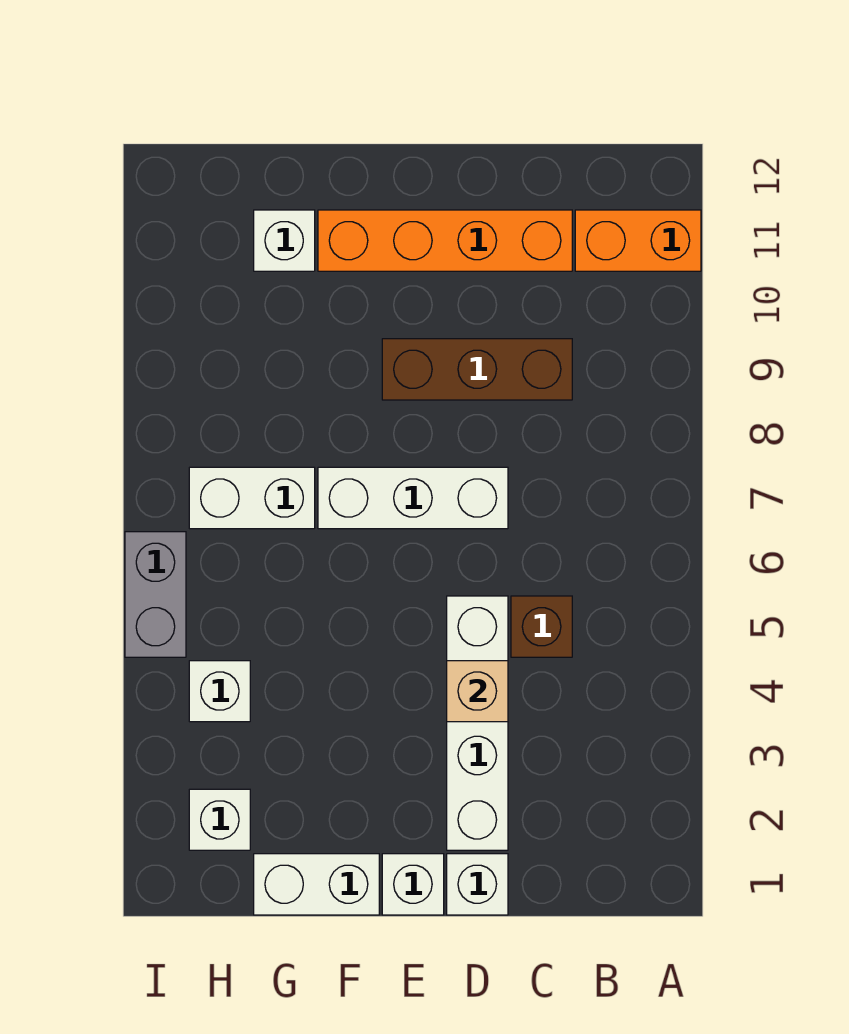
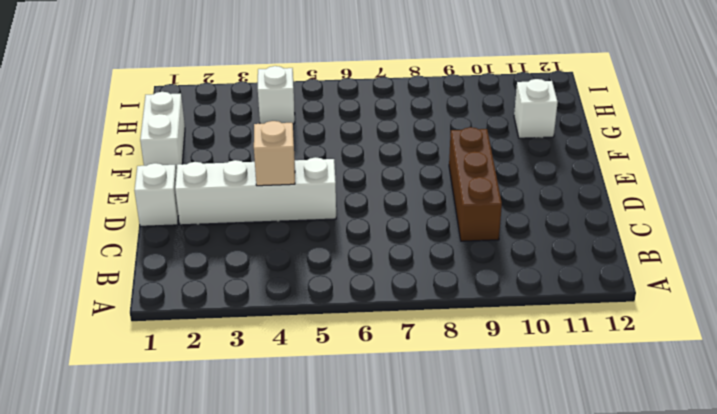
none -> orange 1x2 brick [575,210,701,271]
none -> brown 1x1 brick [511,596,572,657]
none -> orange 1x4 brick [318,210,572,271]

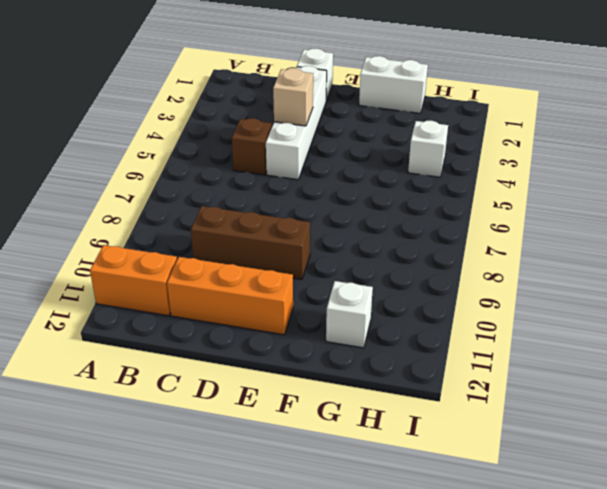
orange 1x3 brick [167,257,293,335] -> orange 1x4 brick [318,210,572,271]
none -> white 1x3 brick [318,467,508,529]
none -> white 1x1 brick [382,854,444,915]
none -> white 1x2 brick [189,467,315,529]

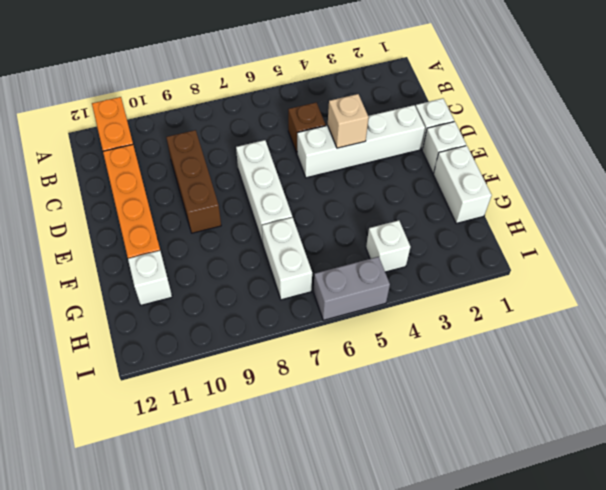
none -> white 1x1 brick [189,789,250,850]

